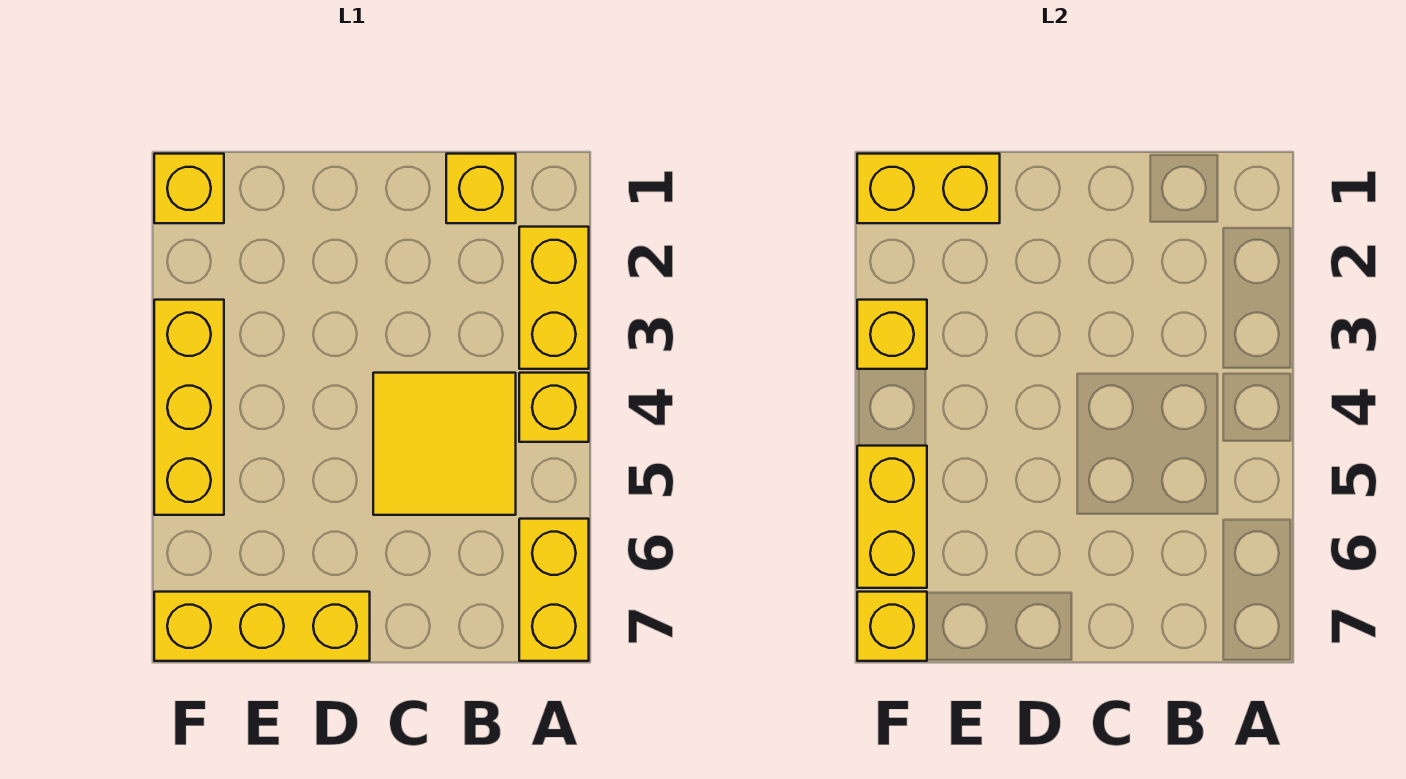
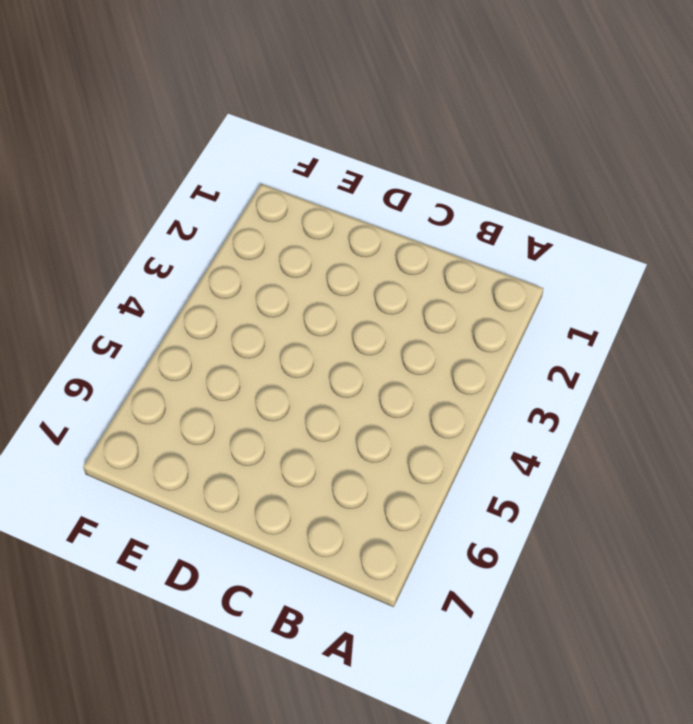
none -> yellow 1x2 brick [519,227,589,369]
none -> yellow 1x1 brick [519,373,589,442]
none -> yellow 1x2 brick [519,519,589,661]

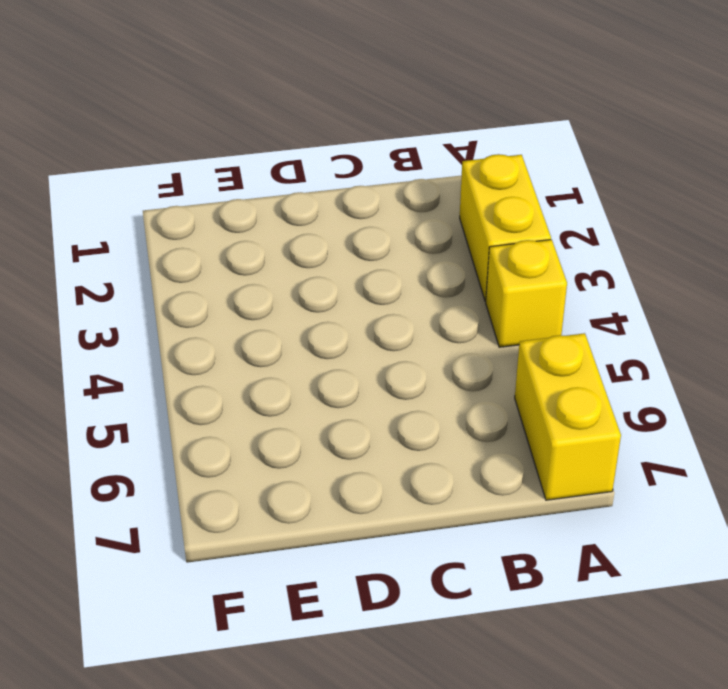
none -> yellow 1x1 brick [446,154,516,223]
none -> yellow 2x2 tile [373,373,516,515]
none -> yellow 1x3 brick [154,592,370,661]

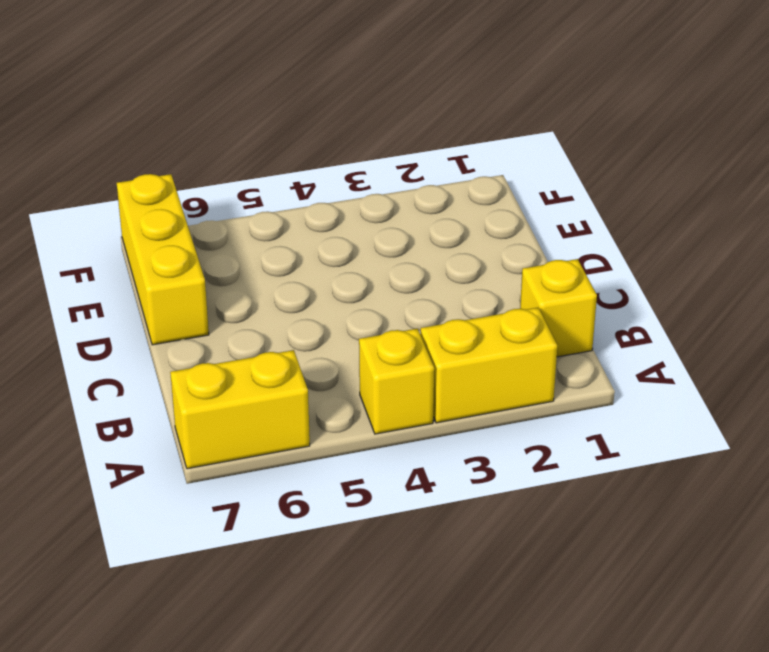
none -> yellow 2x2 tile [373,373,516,515]
none -> yellow 1x1 brick [154,154,224,223]
none -> yellow 1x3 brick [154,300,224,515]

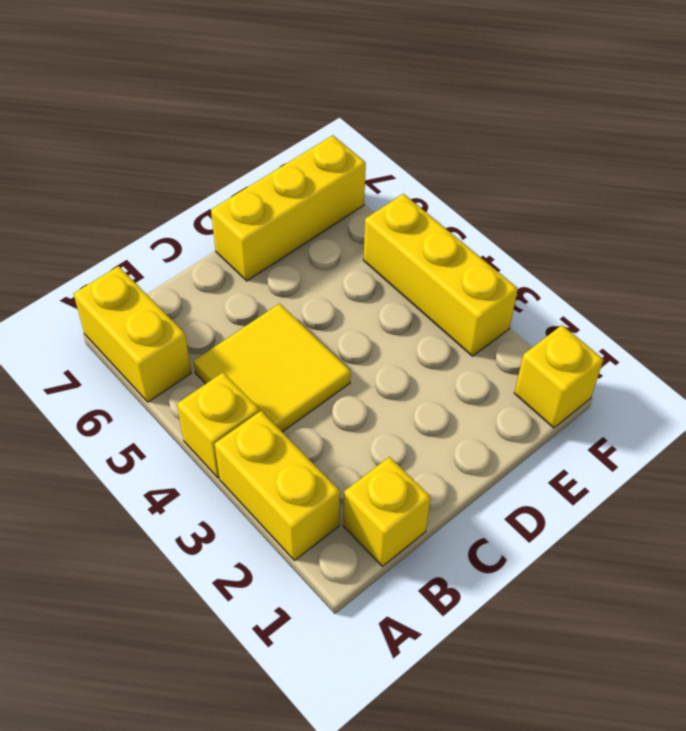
none -> yellow 1x2 brick [857,154,1000,223]
none -> yellow 1x1 brick [857,300,927,369]
none -> yellow 1x2 brick [857,446,927,588]

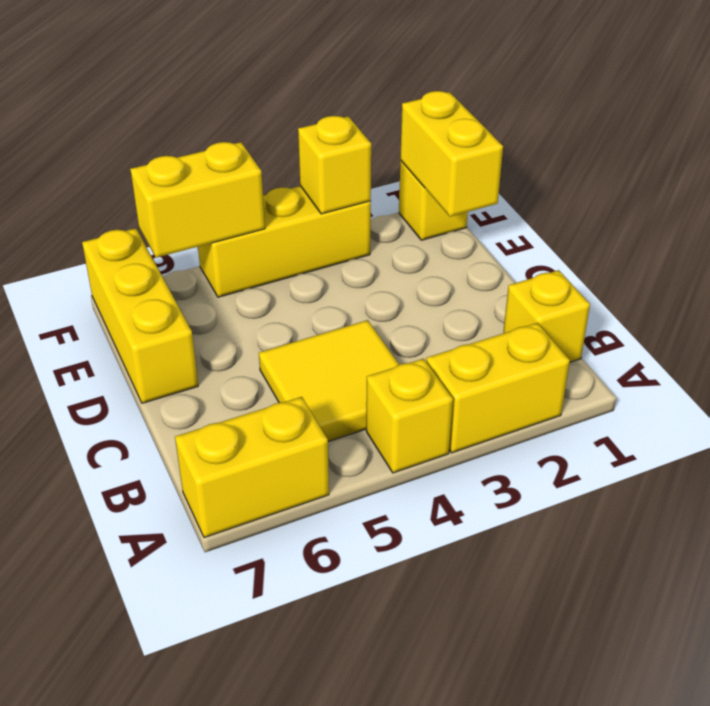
none -> yellow 1x1 brick [857,592,927,661]

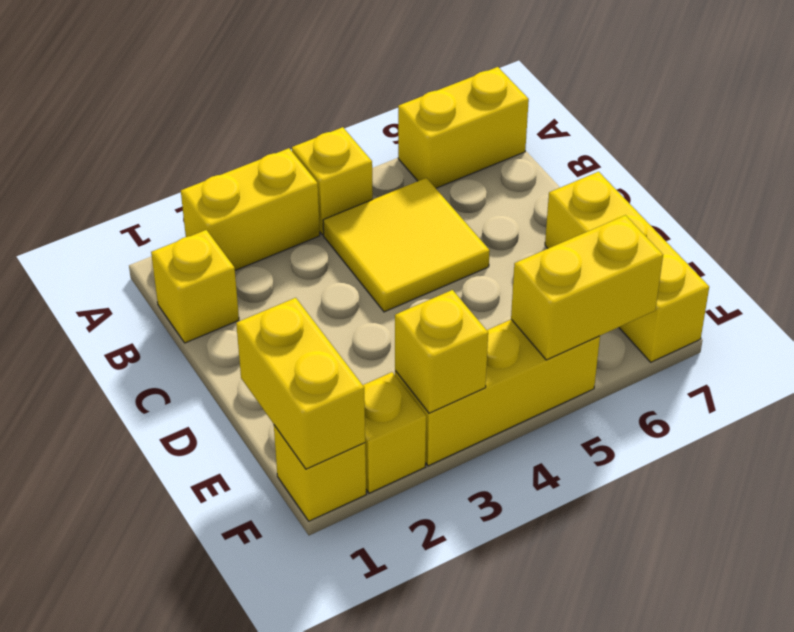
yellow 1x1 brick [363,372,426,493] -> yellow 1x1 brick moved to [857,592,927,661]

